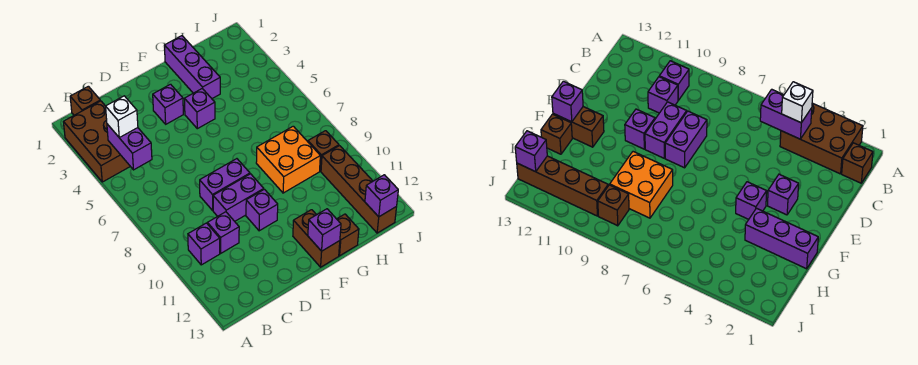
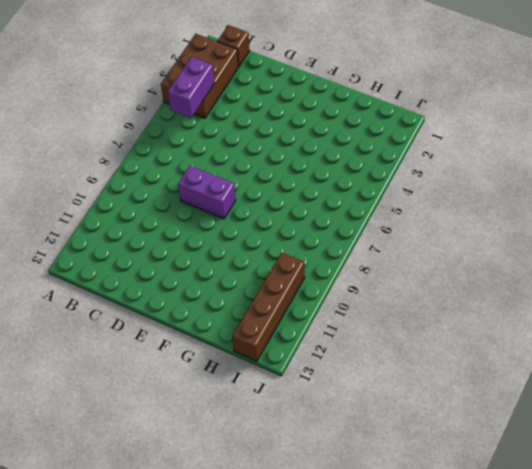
none -> purple 1x1 brick [188,223,220,265]
none -> purple 1x1 brick [207,212,239,253]
none -> purple 1x2 brick [213,174,264,221]

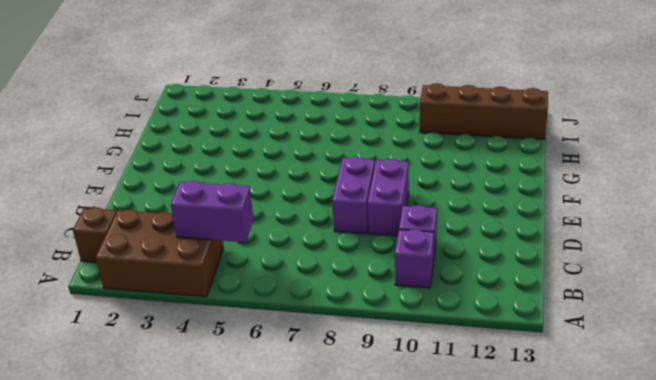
none -> purple 1x1 brick [153,84,183,124]
none -> purple 1x1 brick [246,189,278,231]
none -> purple 1x1 brick [185,89,215,129]

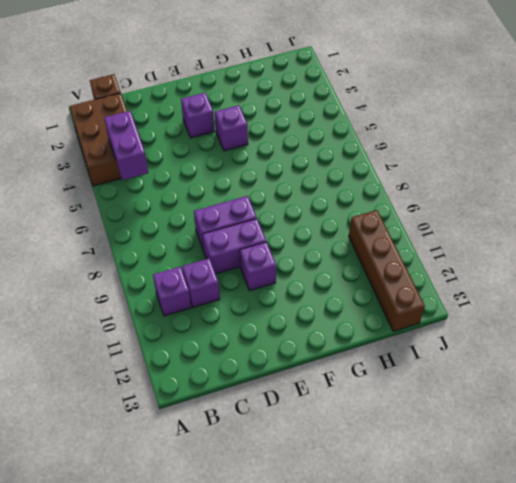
none -> brown 1x2 brick [293,210,340,267]
none -> purple 1x3 brick [164,36,220,99]
none -> orange 2x2 brick [256,126,320,193]

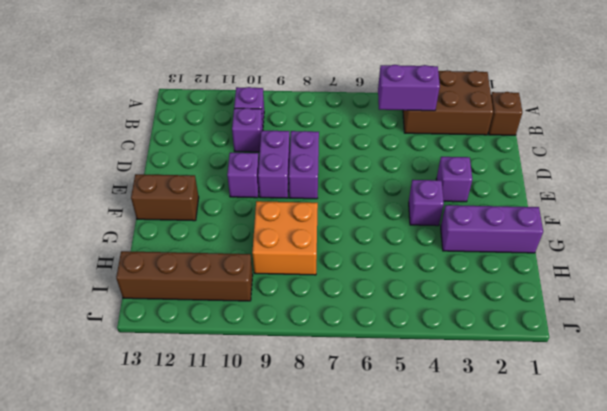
none -> brown 1x1 brick [337,214,359,256]
none -> brown 1x1 brick [308,131,339,171]
none -> purple 1x1 brick [308,209,341,251]

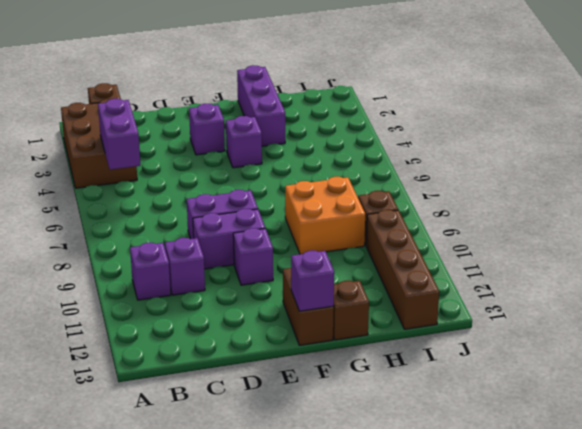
none -> purple 1x1 brick [365,175,398,217]
none -> white 1x1 brick [106,96,138,138]

